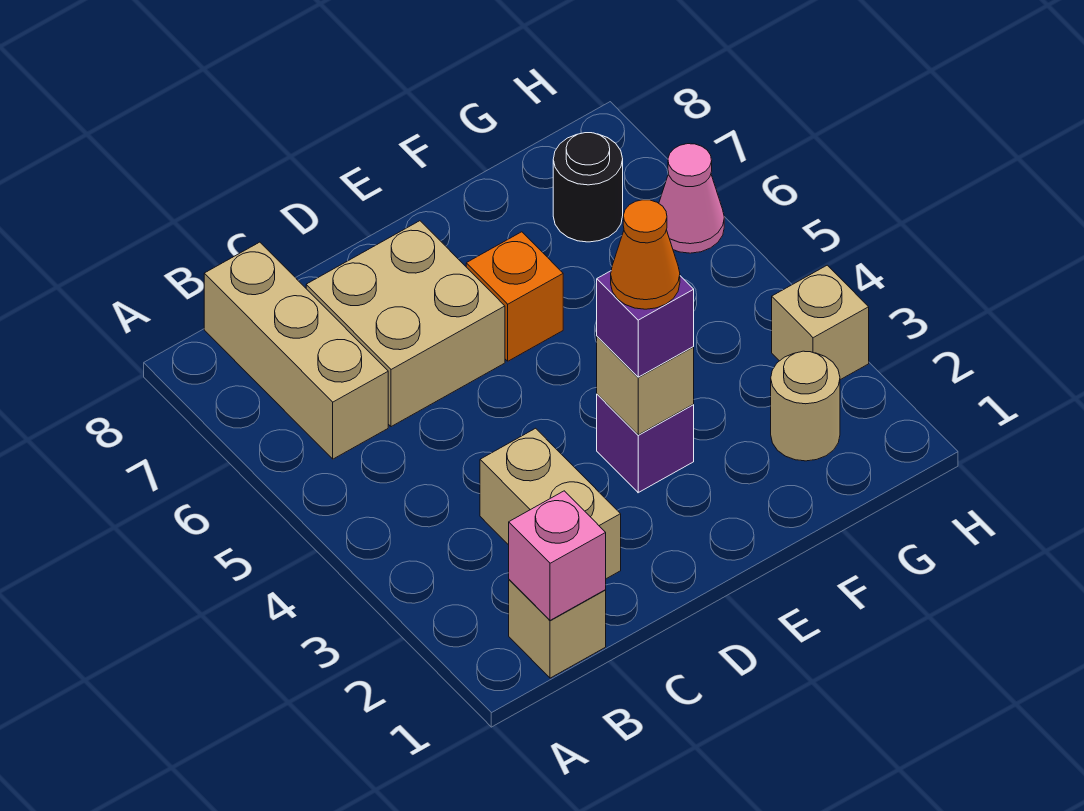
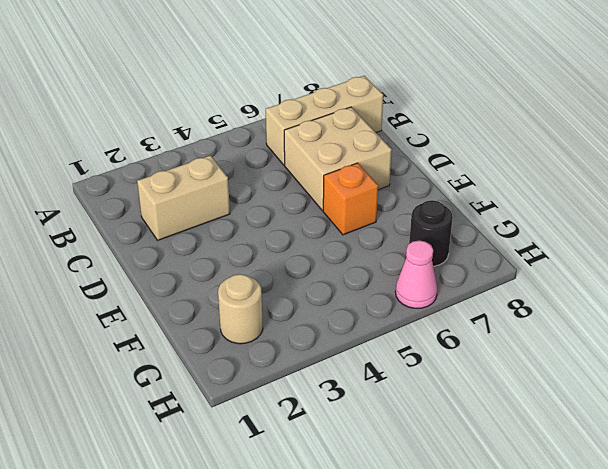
none -> tan 1x1 brick [509,580,606,678]
none -> purple 1x1 brick [597,394,694,493]
none -> tan 1x1 brick [772,265,869,380]

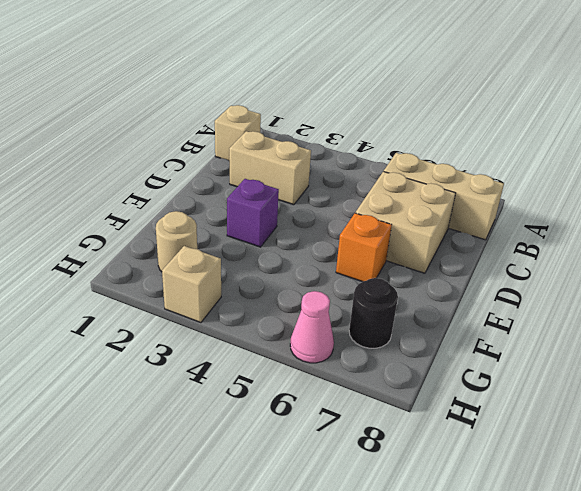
none -> pink 1x1 brick [509,491,606,620]
none -> tan 1x1 brick [597,337,694,435]
none -> purple 1x1 brick [597,271,694,377]

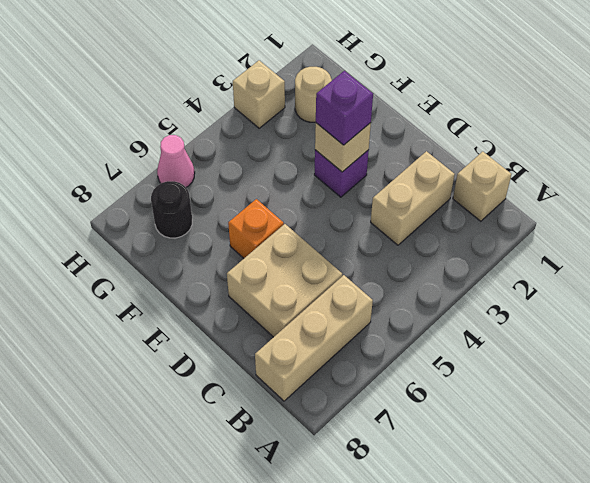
none -> pink 1x1 brick [509,491,606,620]
none -> orange 1x1 cone [611,200,680,309]

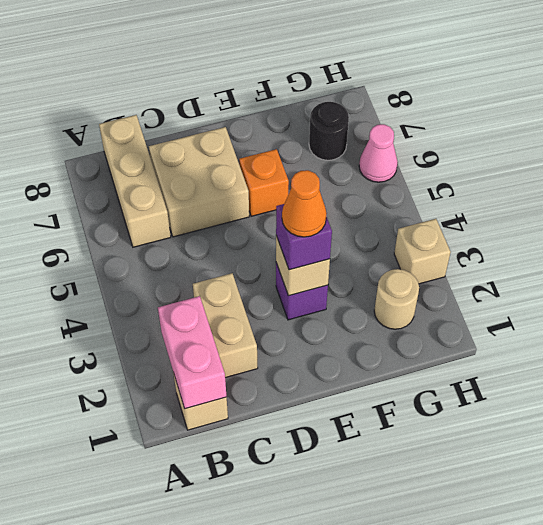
pink 1x2 brick [158,296,227,409] -> pink 1x1 brick [509,491,606,620]

